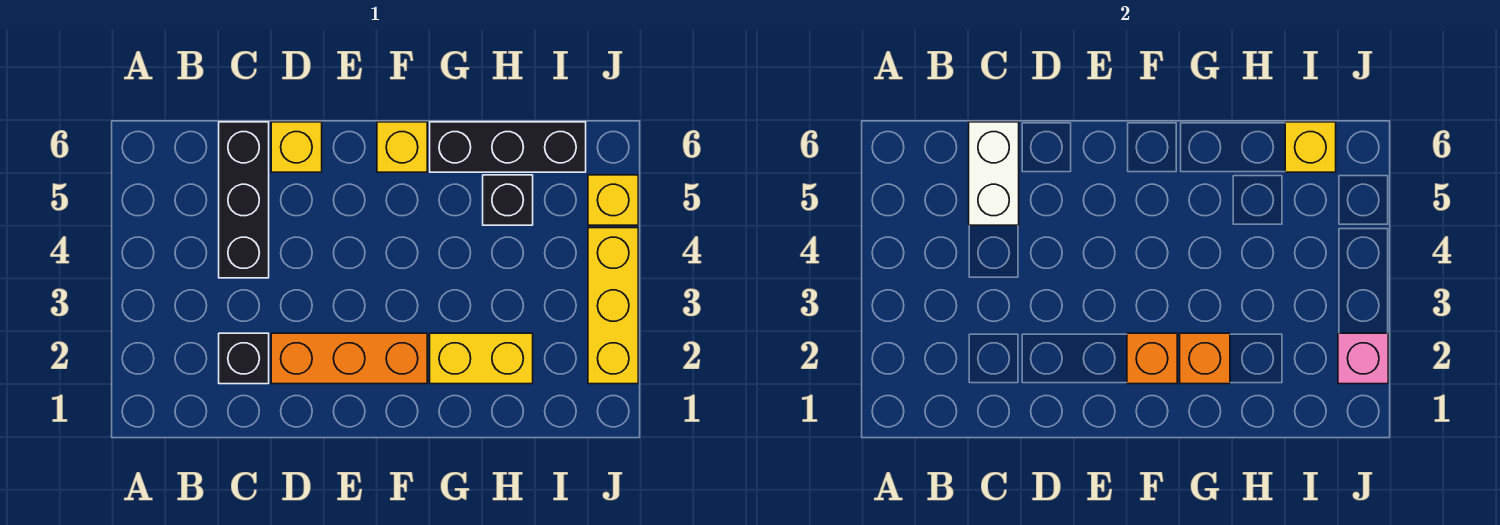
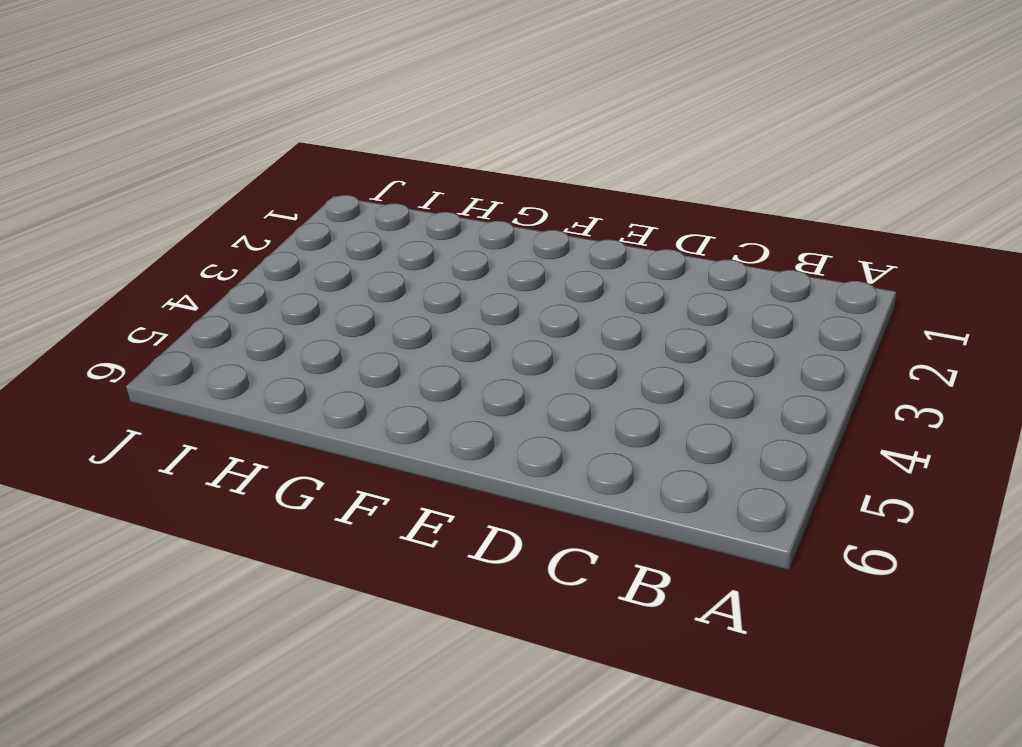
none -> black 1x1 brick [219,333,269,384]
none -> black 1x3 brick [219,122,269,278]
none -> orange 1x3 brick [271,333,427,384]

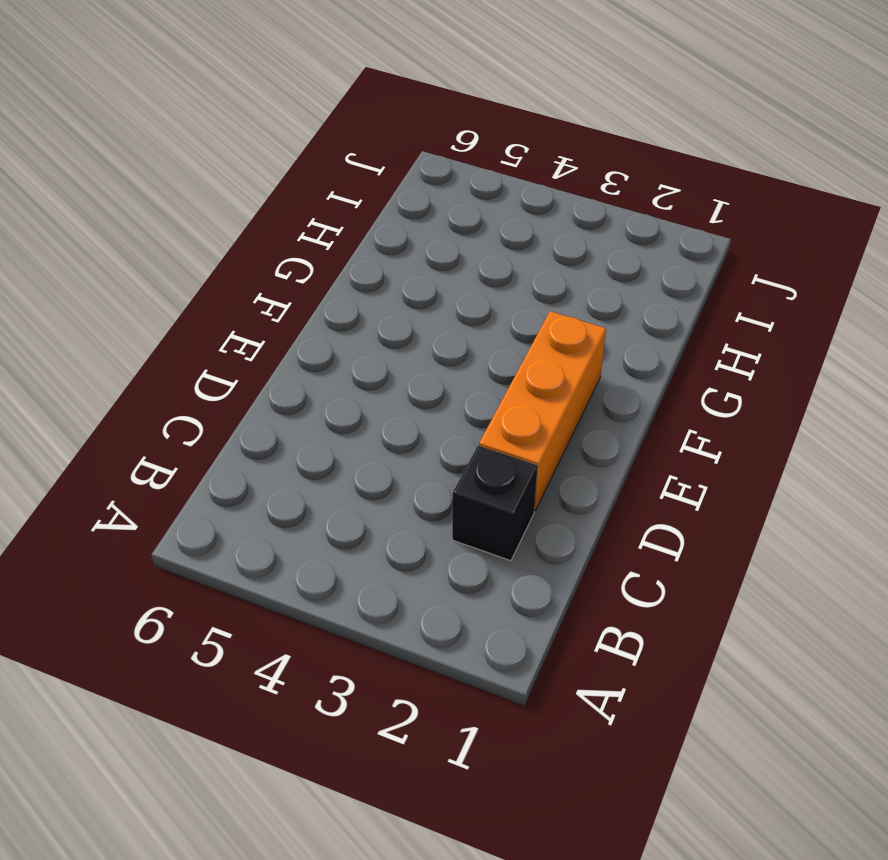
none -> black 1x3 brick [219,122,269,278]
none -> yellow 1x1 brick [271,122,322,172]
none -> yellow 1x1 brick [377,122,427,172]

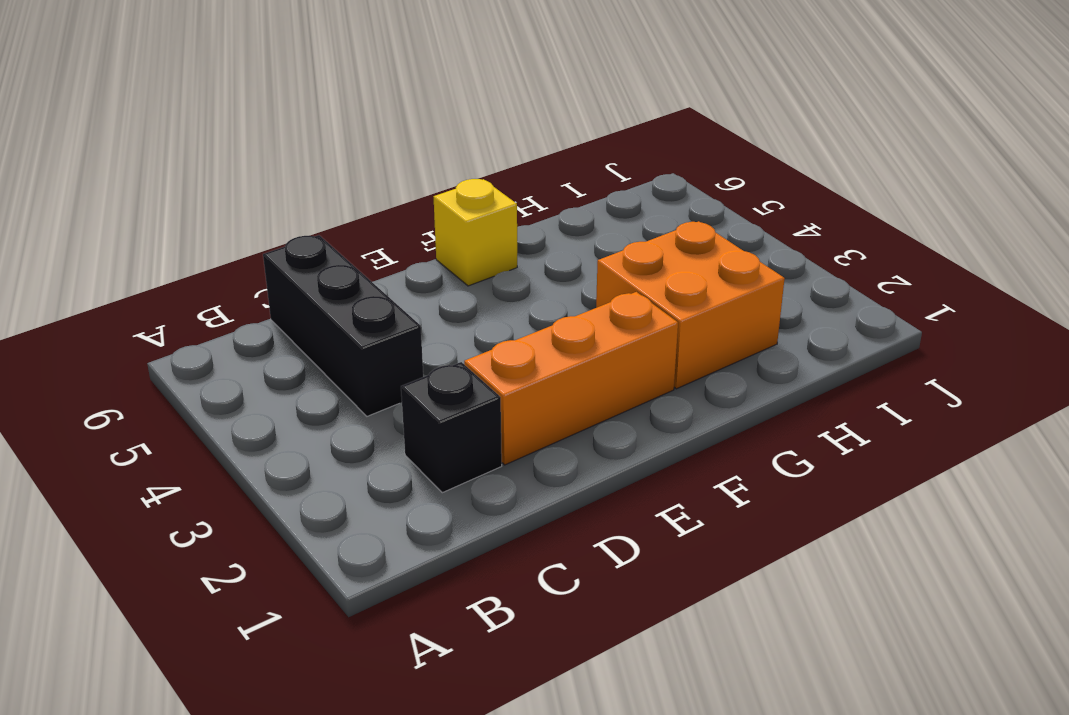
orange 2x2 brick [596,221,785,389] -> yellow 1x2 brick [430,333,533,384]
none -> yellow 1x1 brick [271,122,322,172]
none -> black 1x3 brick [430,122,586,172]
none -> black 1x1 brick [483,175,533,225]

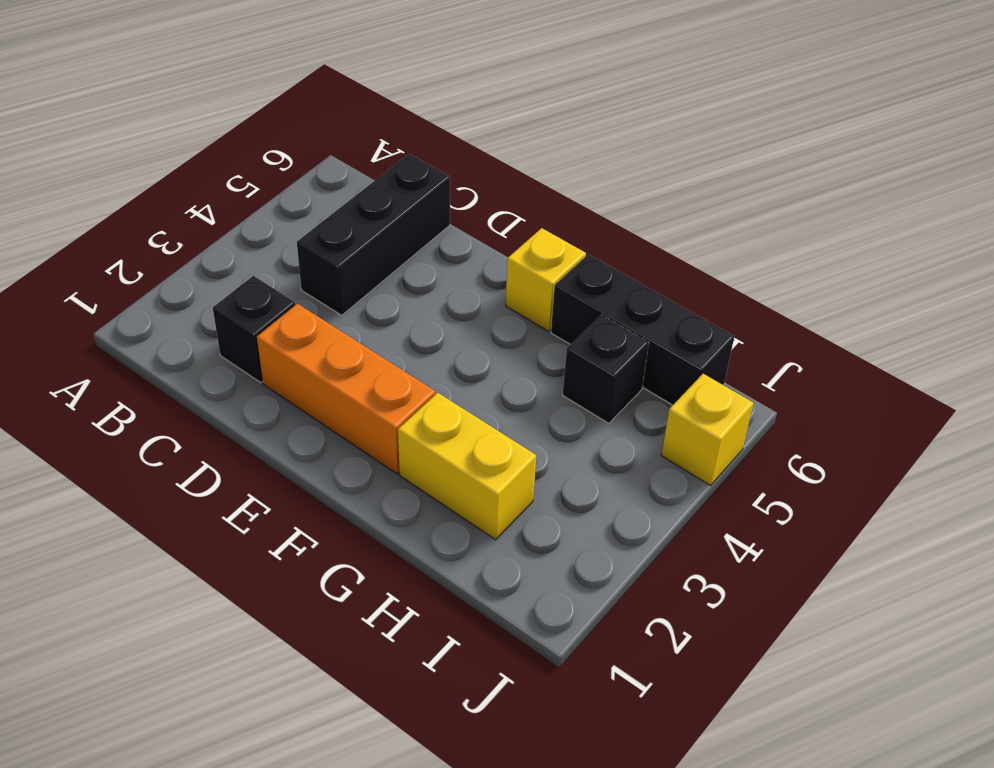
none -> yellow 1x1 brick [271,122,322,172]
none -> yellow 1x3 brick [588,228,638,384]
none -> white 1x2 brick [969,122,1019,225]

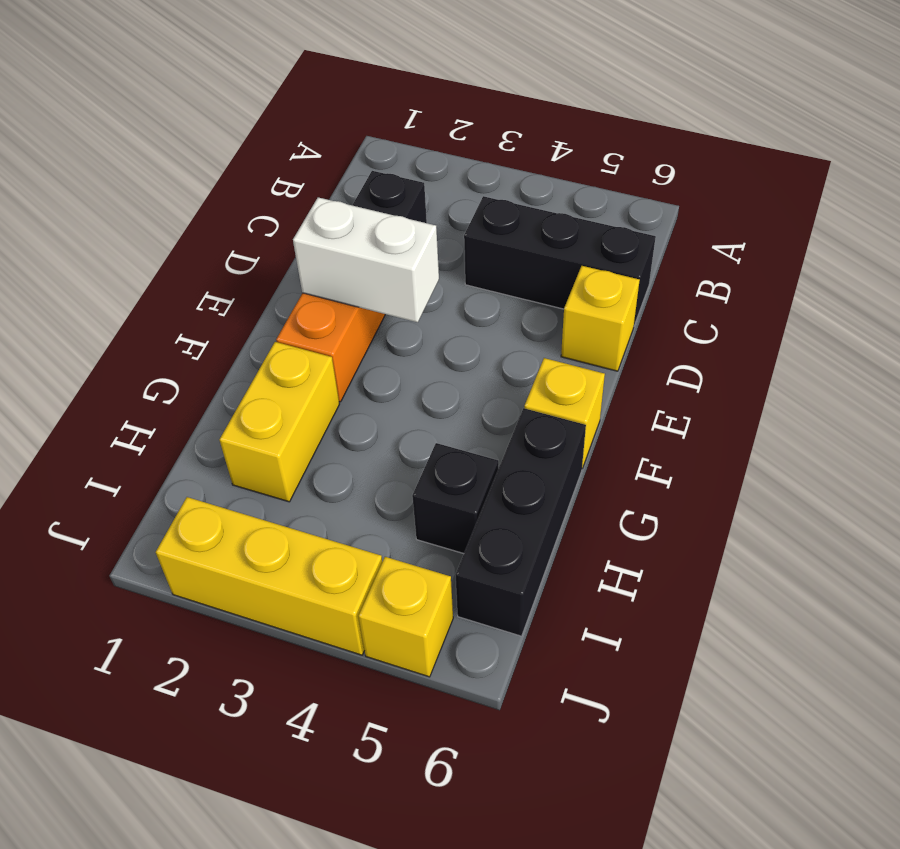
white 1x2 brick [293,197,439,322] -> white 1x2 brick moved to [969,122,1019,225]
none -> orange 1x1 brick [1127,333,1177,384]
none -> orange 1x1 brick [1180,333,1230,384]
none -> yellow 1x1 brick [1285,122,1336,172]

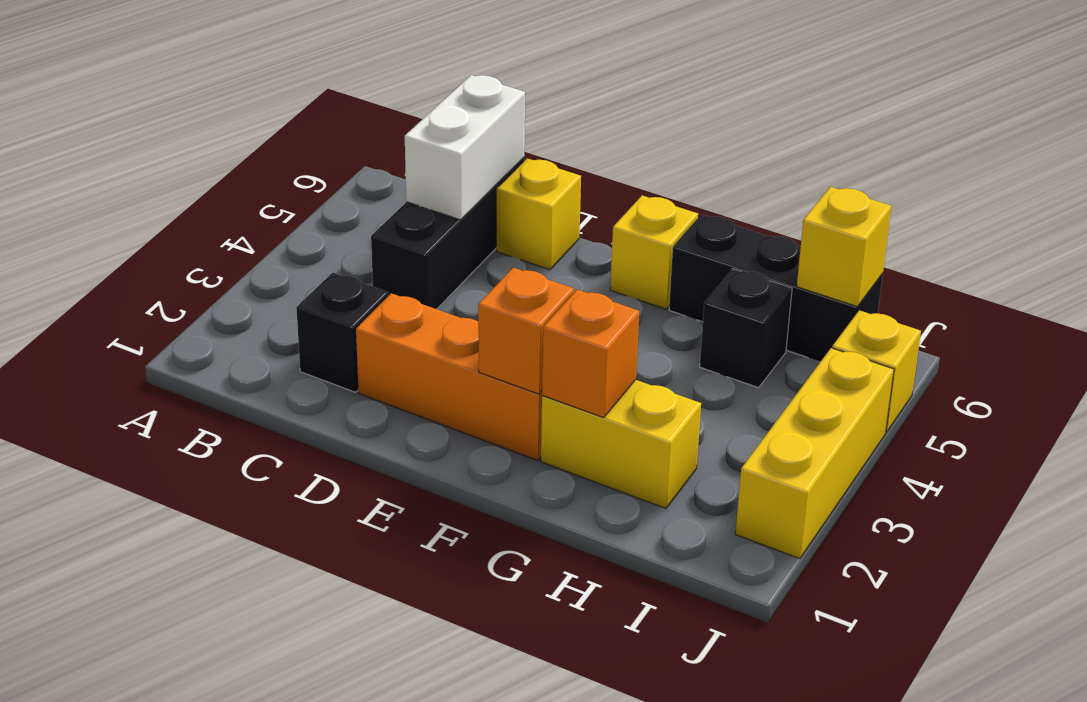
none -> pink 1x1 brick [1338,333,1388,384]

